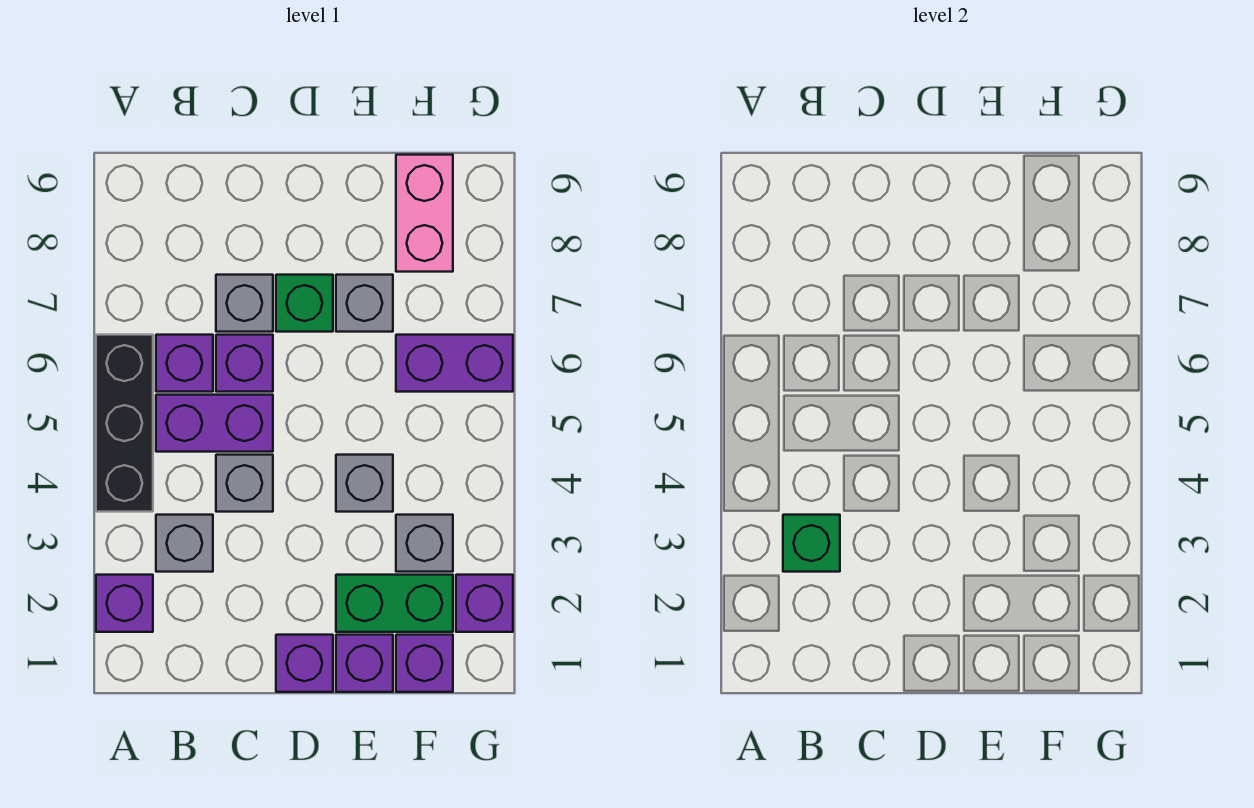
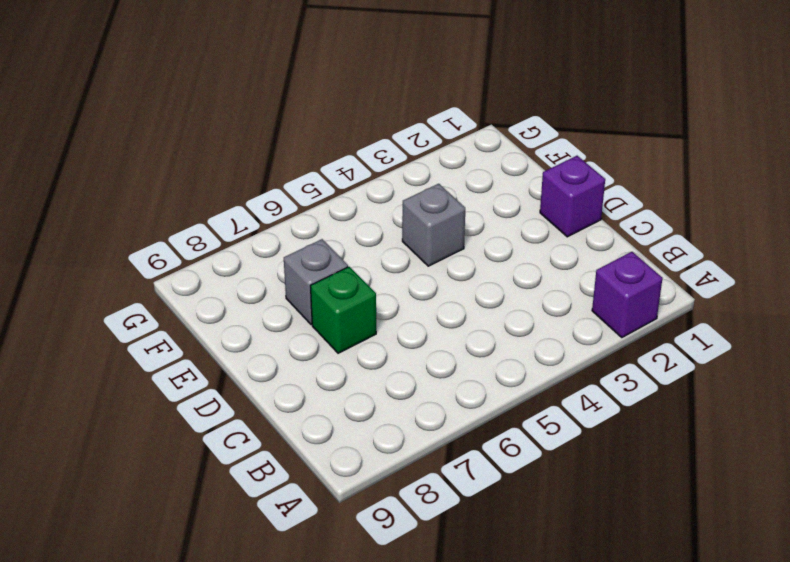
none -> black 1x3 brick [96,335,153,512]
none -> grey 1x1 brick [156,515,213,572]
none -> purple 1x2 brick [156,395,273,452]

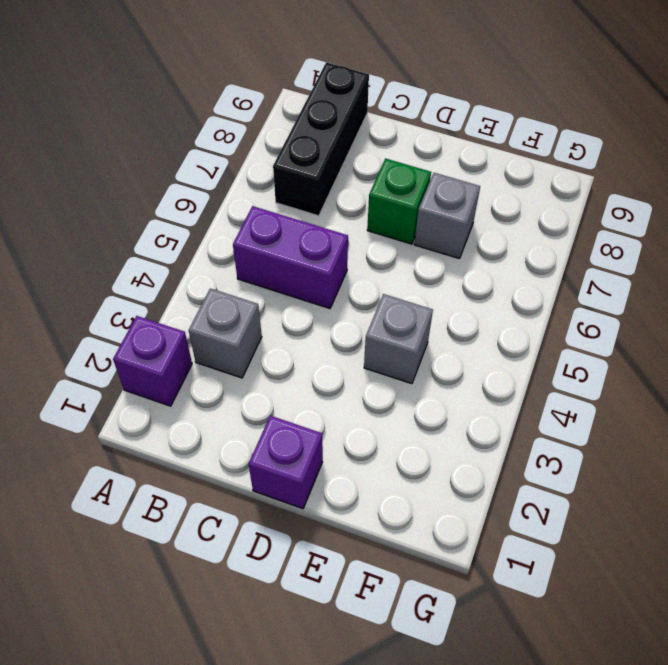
black 1x3 brick [273,62,369,216] -> black 1x3 brick moved to [96,335,153,512]
none -> purple 1x1 brick [156,335,213,392]
none -> grey 1x1 brick [216,455,273,512]
none -> purple 1x1 brick [216,335,273,392]

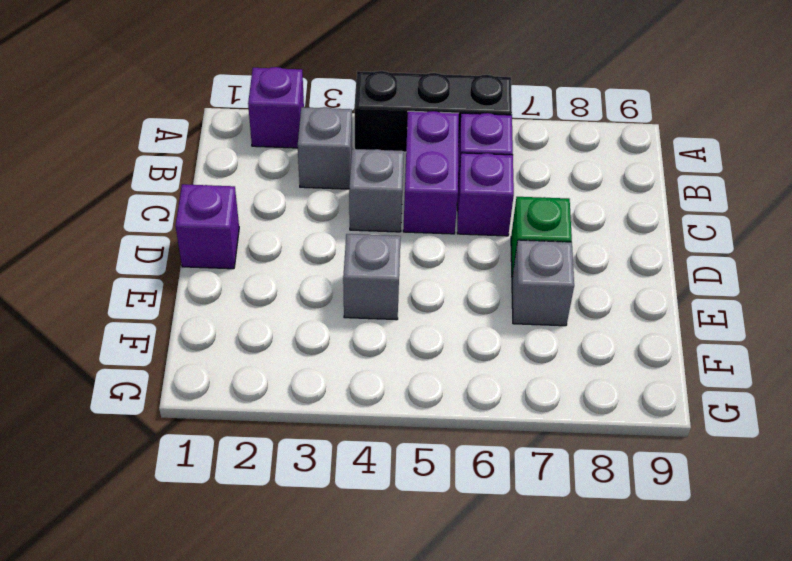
none -> grey 1x1 brick [216,275,273,332]
none -> purple 1x1 brick [336,635,393,692]
none -> green 1x2 brick [336,575,453,632]

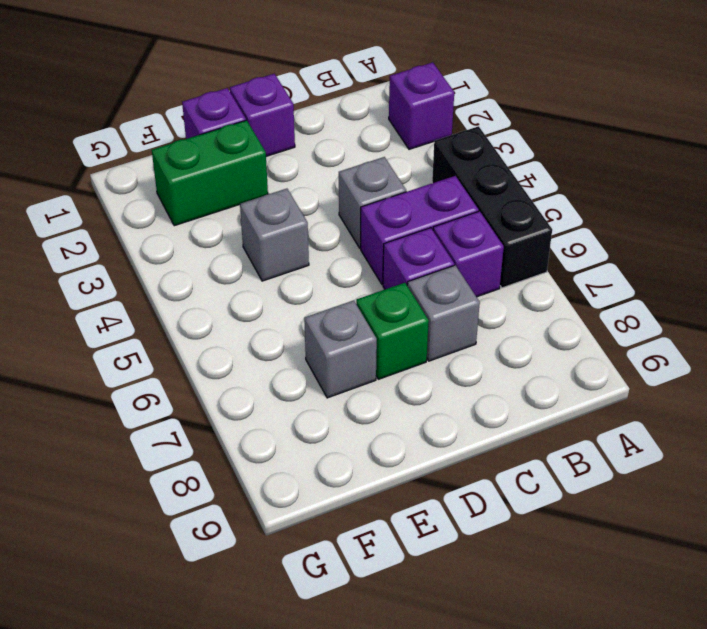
none -> grey 1x1 brick [156,515,213,572]
none -> purple 1x1 brick [396,635,453,692]
none -> grey 1x1 brick [396,515,453,572]

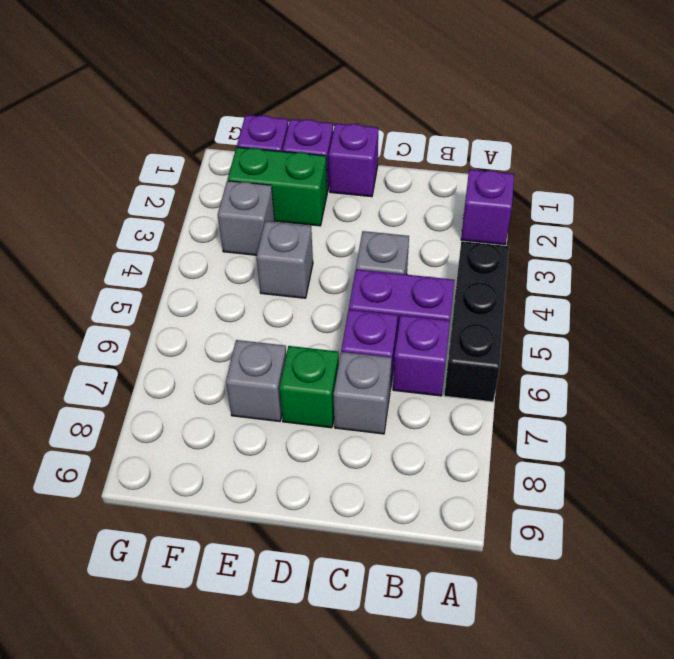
none -> grey 1x1 brick [156,515,213,572]
none -> purple 1x2 brick [396,335,513,392]
none -> pink 1x2 brick [396,155,453,272]

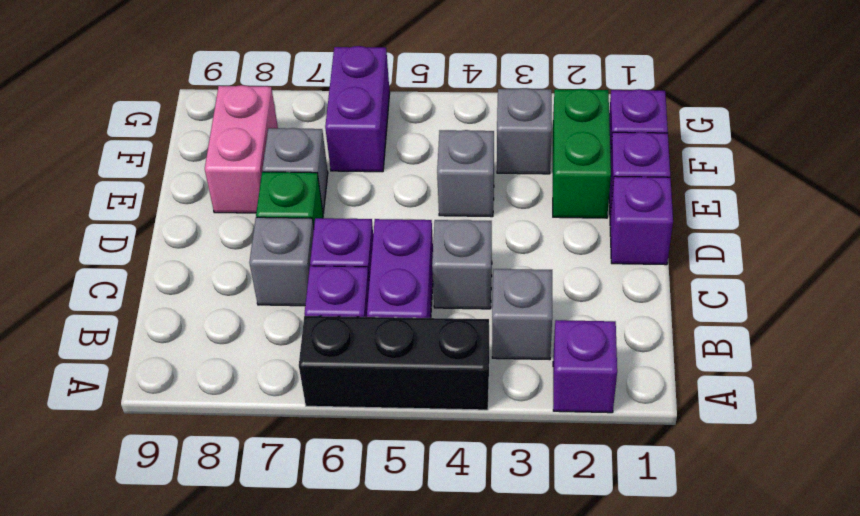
pink 1x2 brick [205,85,278,213] -> pink 1x2 brick turned to [396,155,453,272]
none -> purple 1x1 brick [456,575,513,632]
none -> green 1x1 brick [783,515,840,572]

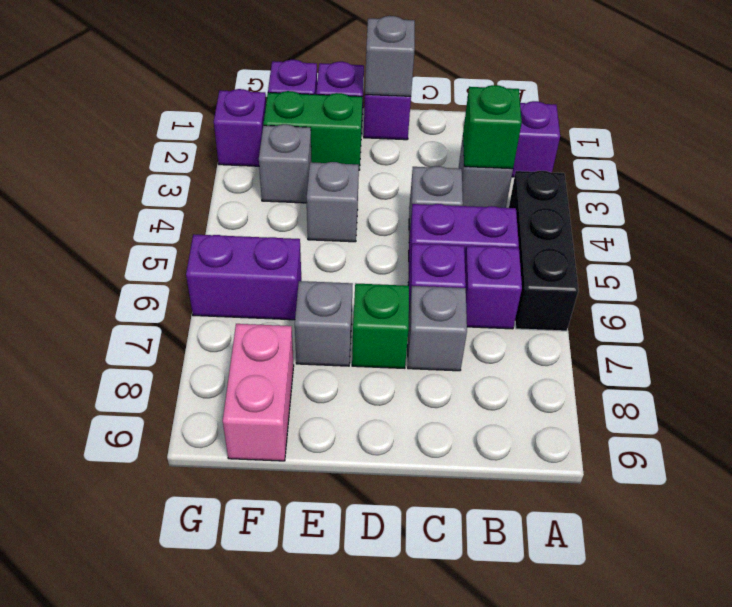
grey 1x1 brick [365,16,415,96] -> none

